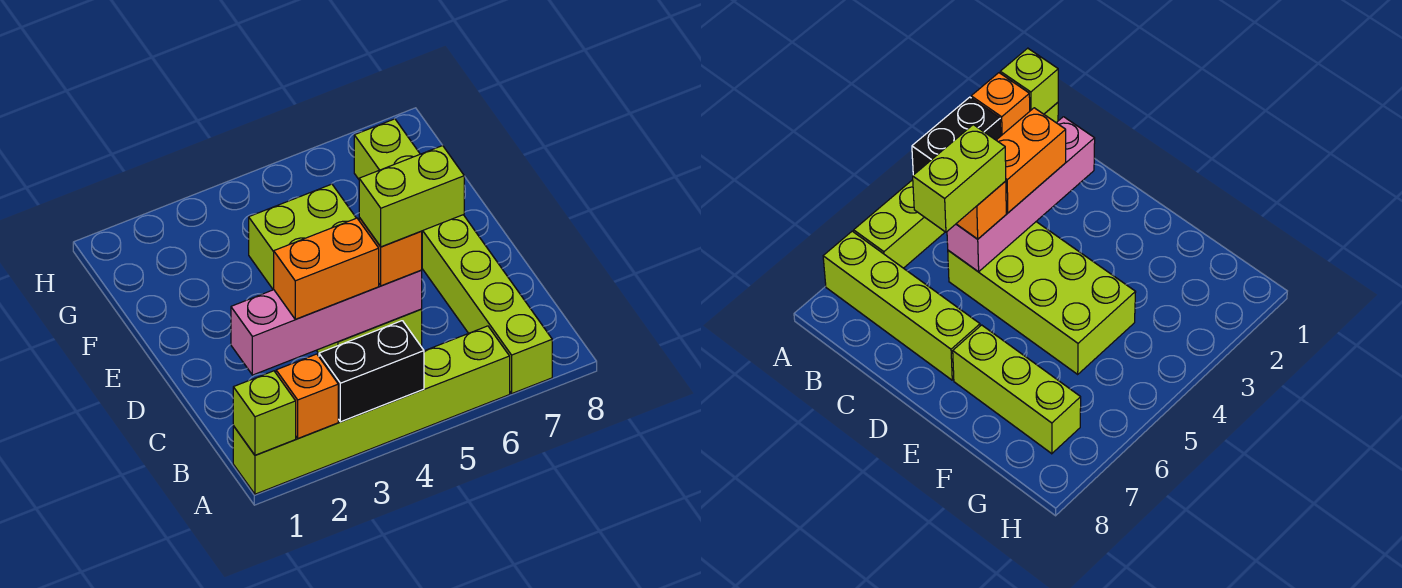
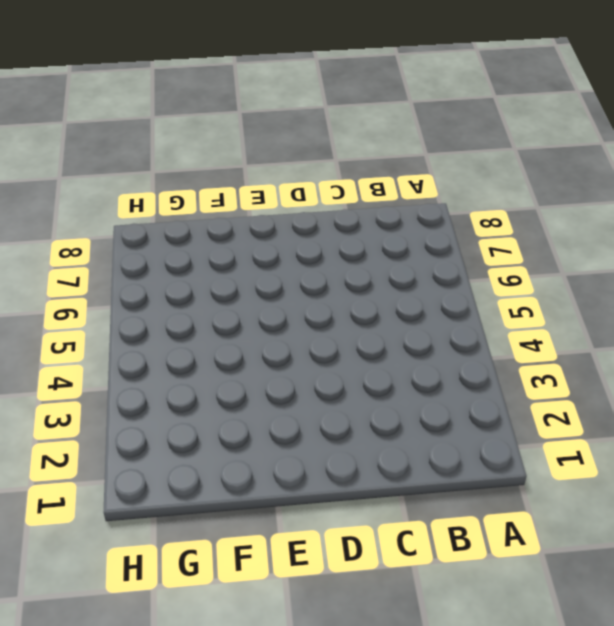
none -> lime 1x6 brick [233,326,510,494]
none -> lime 1x4 brick [422,215,552,393]

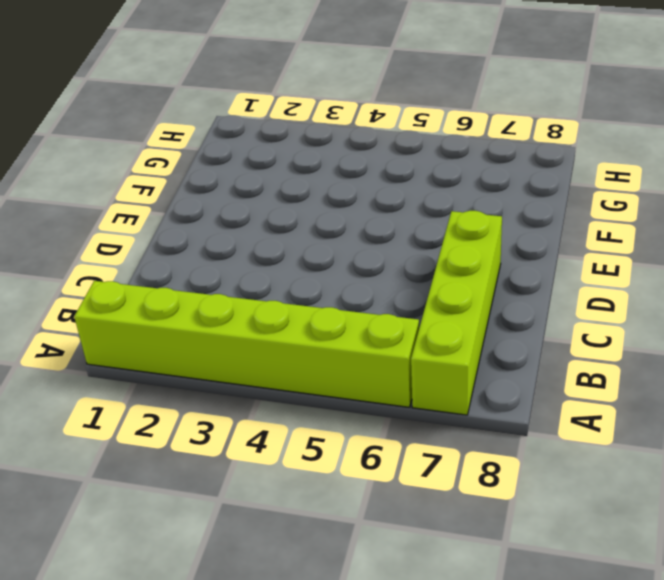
none -> lime 2x4 brick [249,184,422,353]
none -> lime 1x3 brick [354,119,422,232]

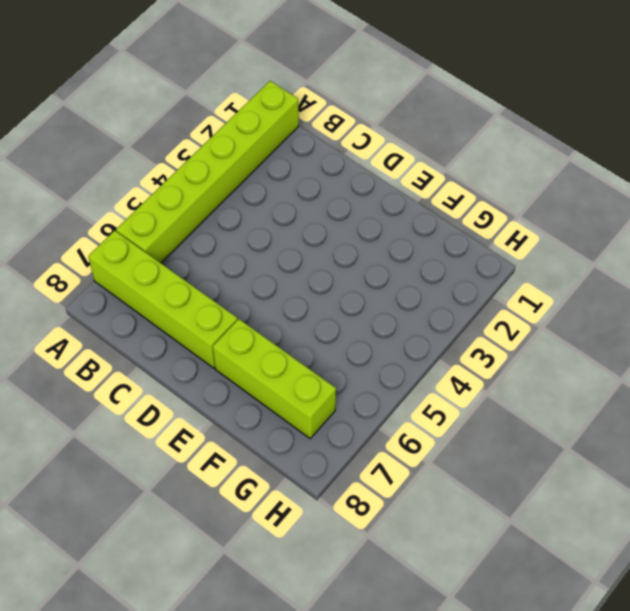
none -> lime 2x4 brick [249,184,422,353]
none -> lime 1x1 brick [233,371,296,455]

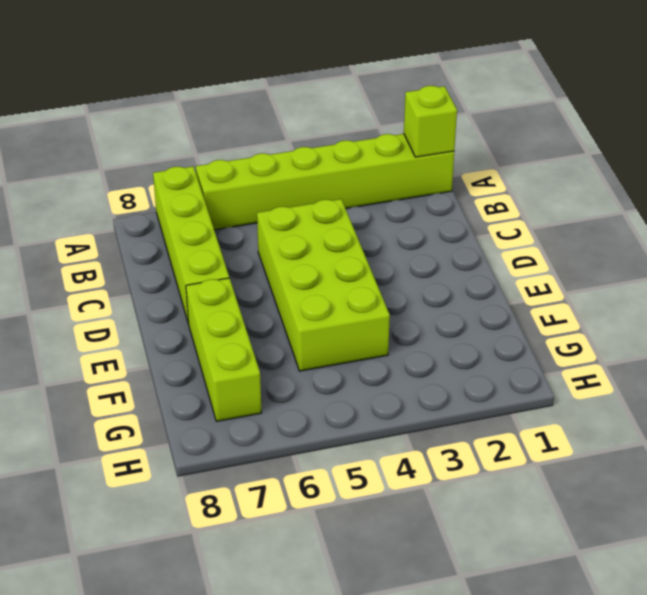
none -> orange 1x1 brick [276,354,338,438]
none -> black 1x2 brick [319,321,424,422]

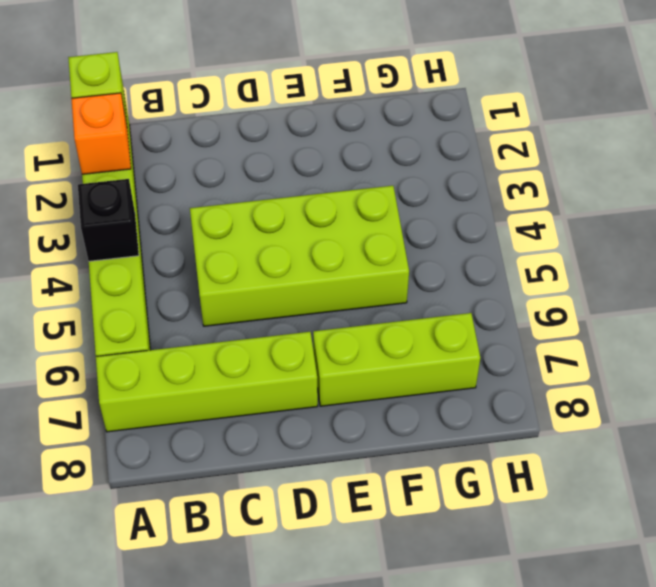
black 1x1 brick [78,179,139,261] -> black 1x2 brick [319,321,424,422]
none -> pink 1x4 brick [231,271,422,375]
none -> orange 1x2 brick [274,218,379,319]

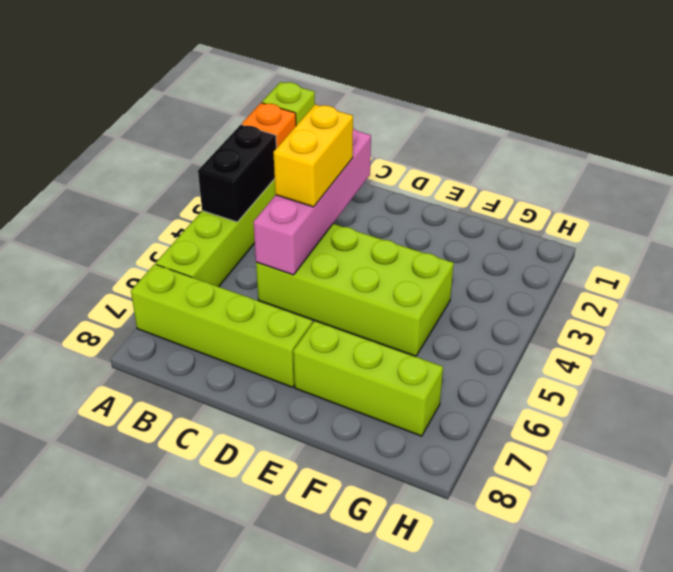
yellow 1x2 brick [273,105,353,207] -> orange 1x2 brick [274,218,379,319]
none -> orange 1x1 brick [359,218,422,286]
none -> lime 1x2 brick [359,146,464,247]

